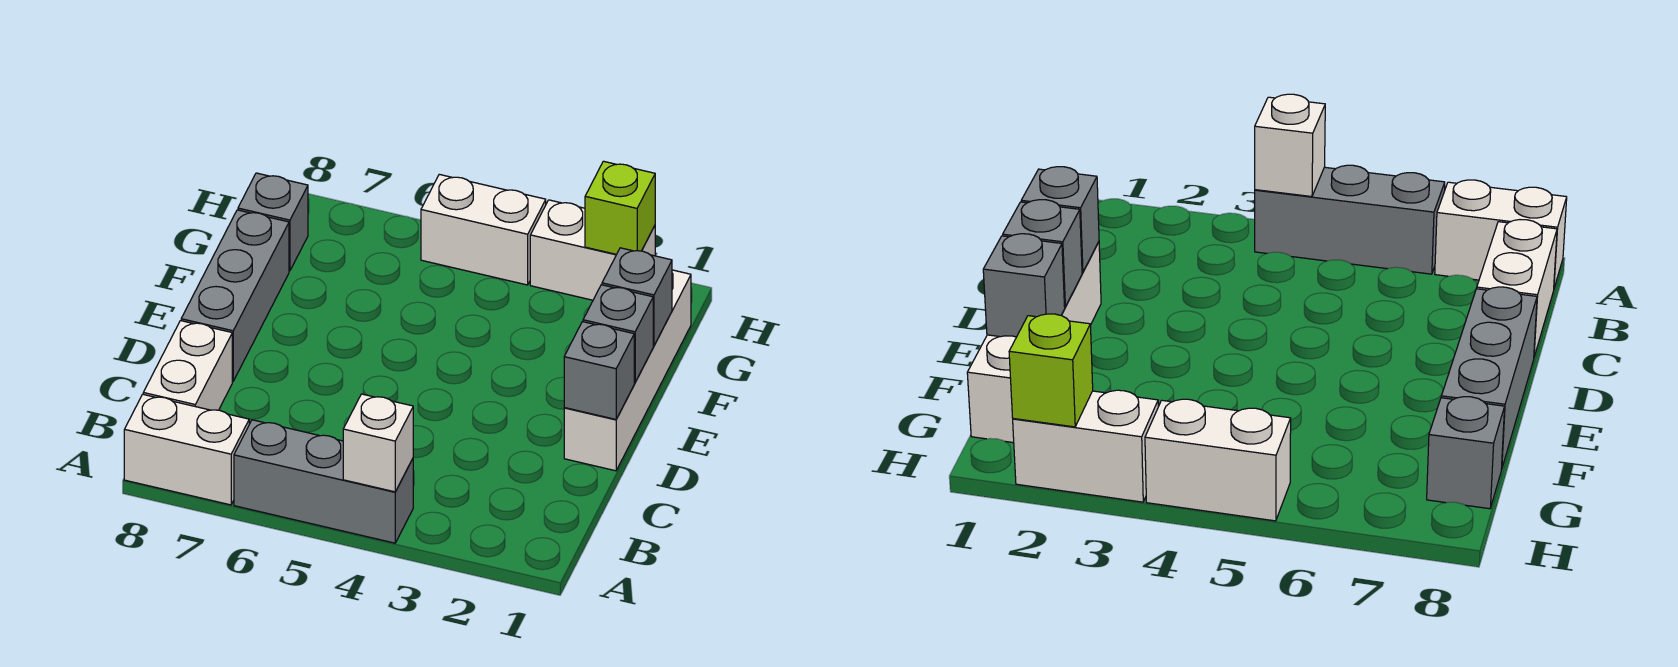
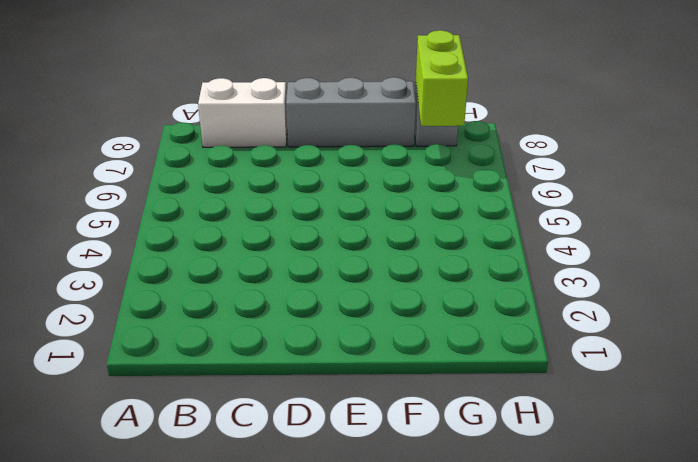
lime 1x2 brick [416,30,468,126] -> none
none -> grey 1x3 brick [234,420,413,543]
none -> white 1x2 brick [124,394,249,505]
none -> white 1x4 brick [564,270,691,471]

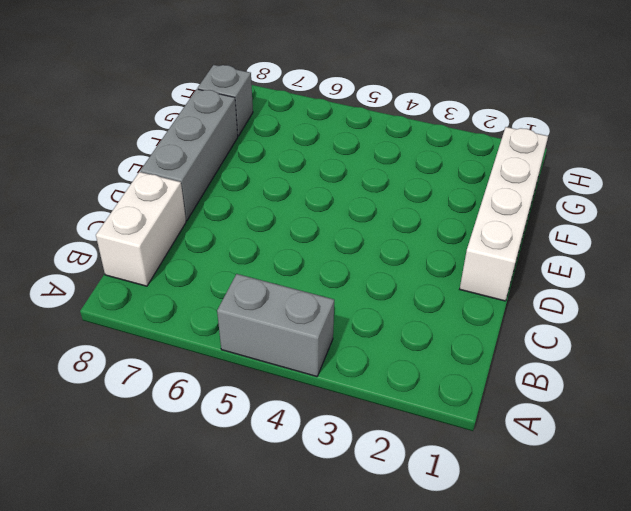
grey 1x2 brick [217,274,334,377] -> grey 1x3 brick [234,420,413,543]
none -> white 1x2 brick [124,394,249,505]
none -> white 1x2 brick [530,200,655,300]
none -> white 1x2 brick [421,174,546,285]

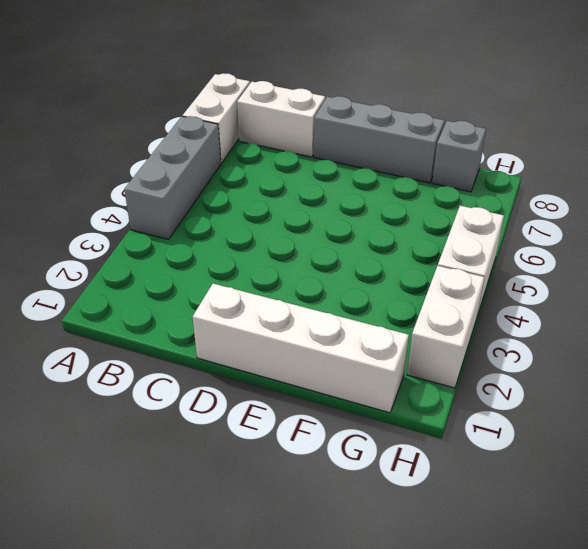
none -> white 1x1 brick [343,394,413,492]
none -> grey 1x1 brick [564,322,634,419]
none -> grey 1x1 brick [583,285,653,383]

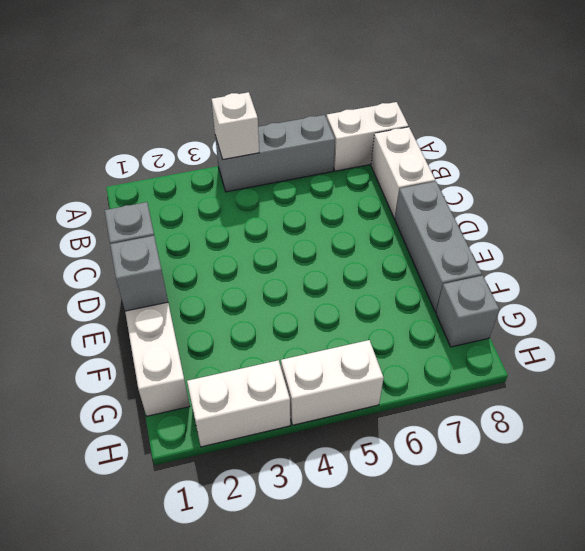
none -> grey 1x1 brick [602,248,672,346]
none -> lime 1x1 brick [585,161,655,254]

